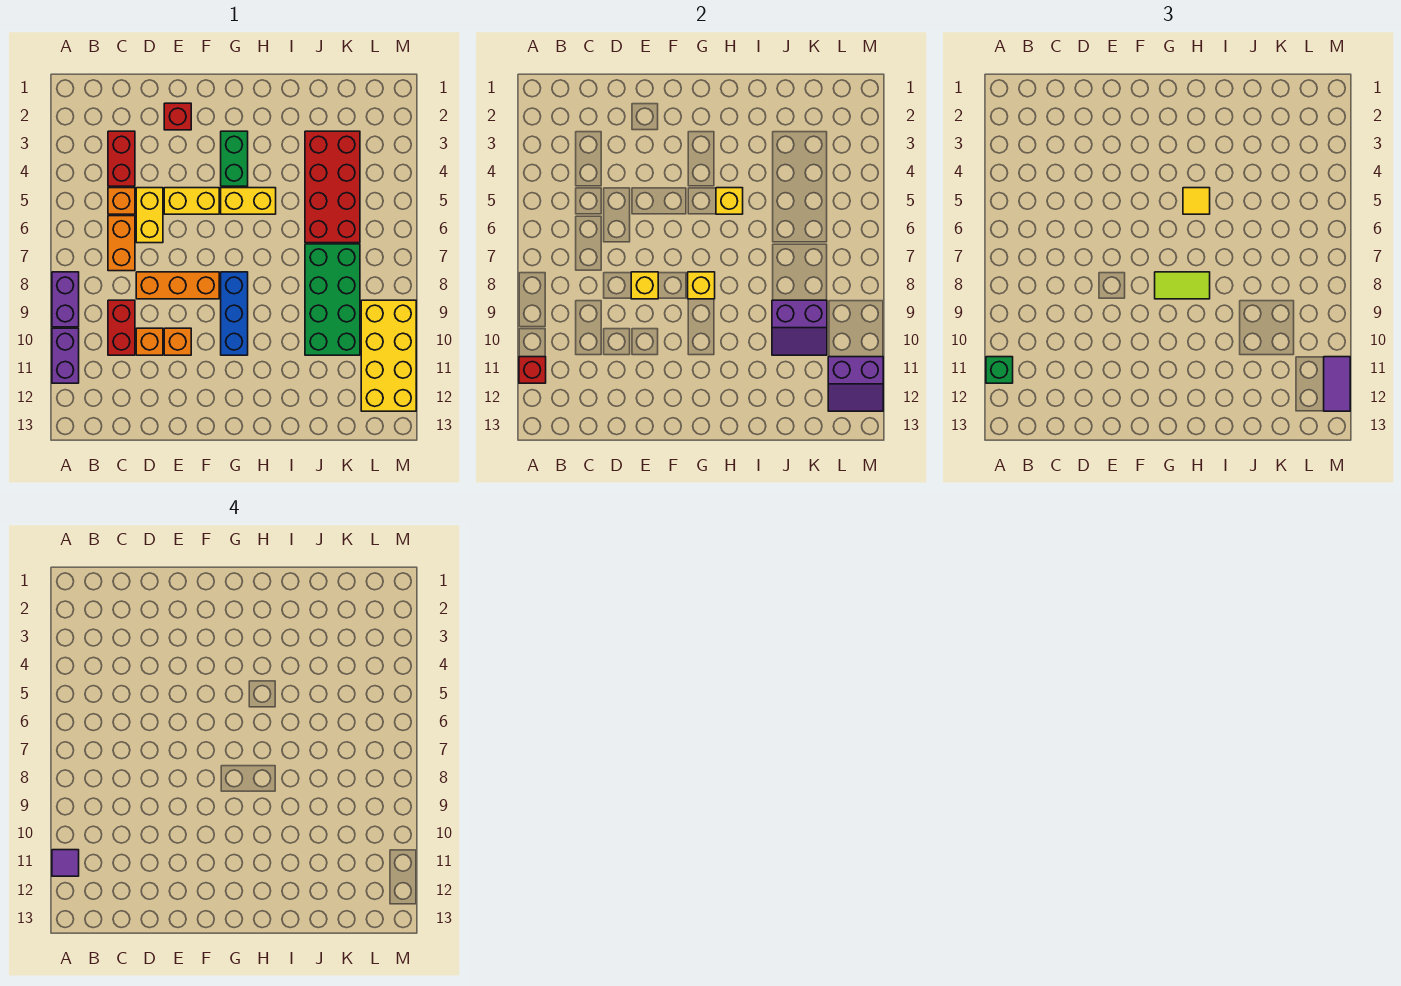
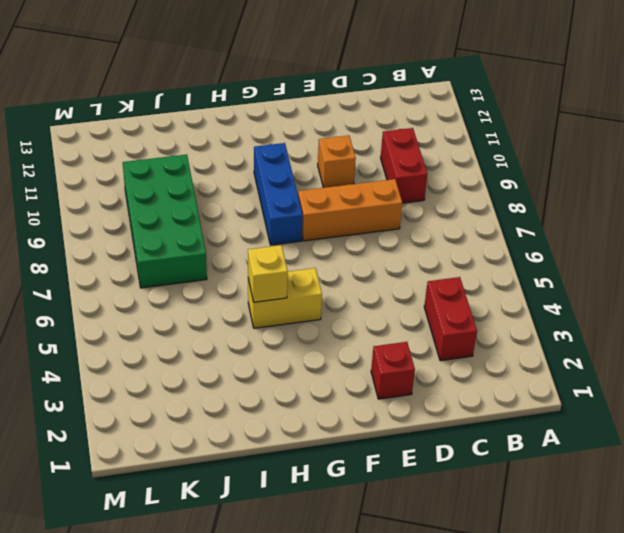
none -> purple 1x2 brick [52,272,79,327]
none -> purple 1x2 brick [52,328,79,383]
none -> orange 1x1 brick [108,188,135,214]

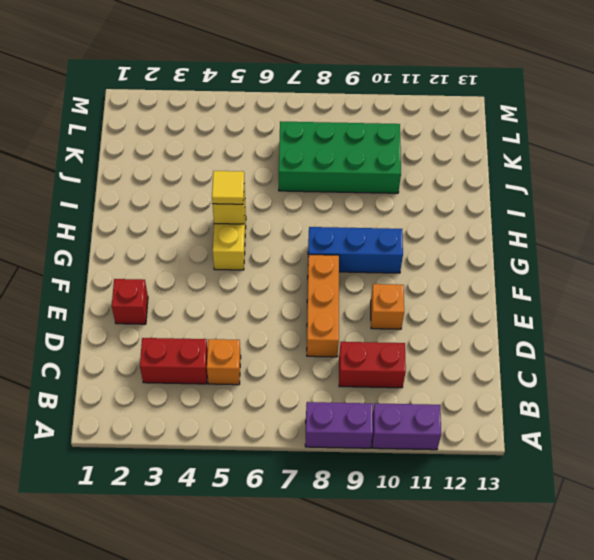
none -> orange 1x2 brick [108,216,135,271]
none -> yellow 1x2 brick [136,188,163,243]
none -> orange 1x1 brick [136,328,163,355]

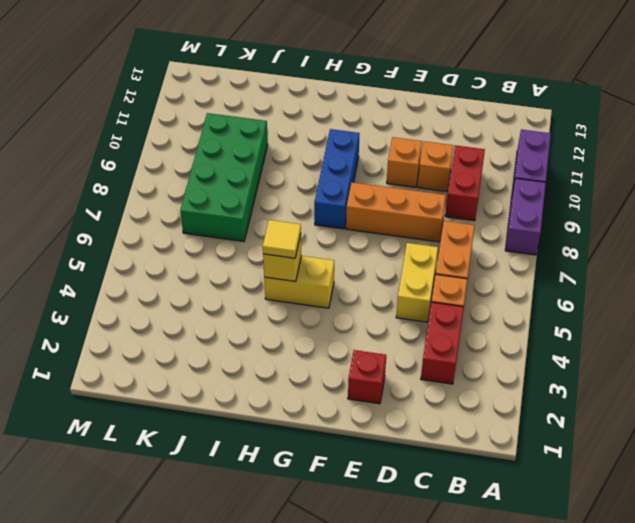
none -> yellow 1x2 brick [164,188,219,214]
none -> green 1x2 brick [221,131,248,186]
none -> red 2x4 brick [305,131,360,243]

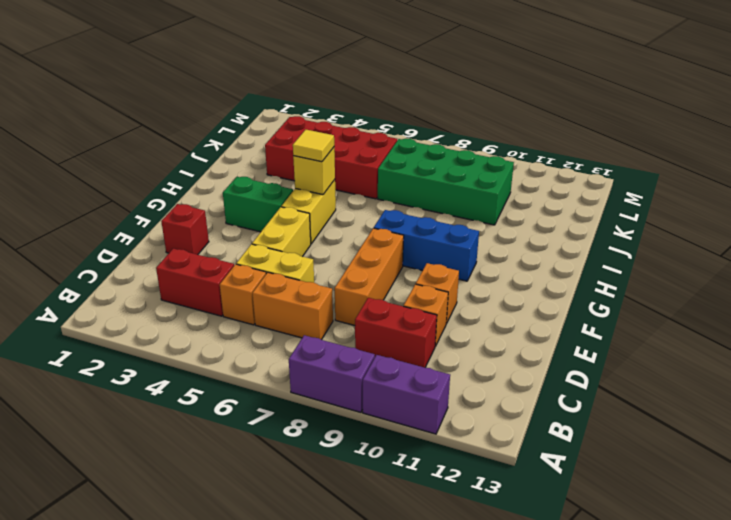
none -> yellow 2x4 brick [361,300,416,411]
none -> red 1x1 brick [519,357,546,383]
none -> yellow 1x1 brick [631,272,658,299]

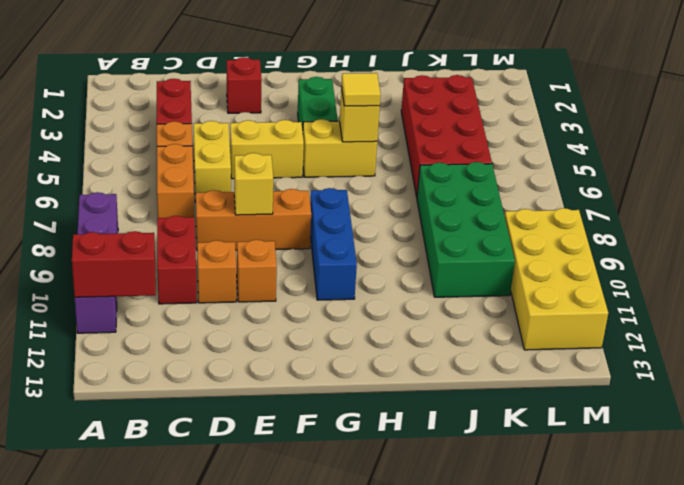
red 1x2 brick [72,231,156,297] -> red 1x1 brick [519,357,546,383]
none -> yellow 1x1 brick [688,272,715,299]
none -> purple 2x2 slope [772,300,827,355]
none -> purple 2x2 slope [828,357,883,411]

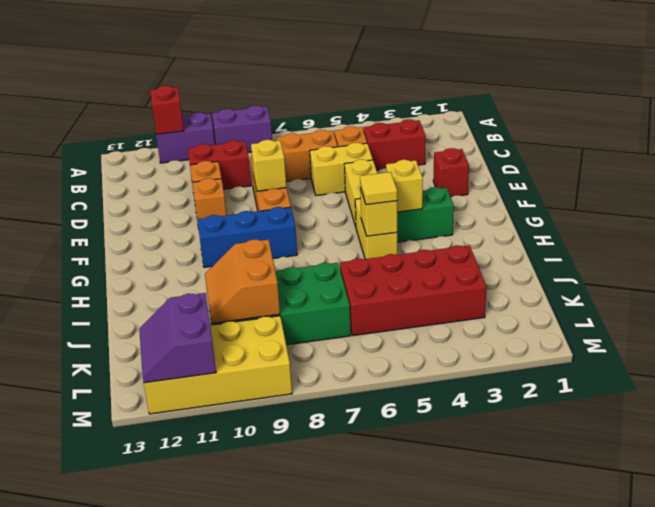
yellow 1x1 brick [386,160,423,212] -> yellow 1x1 brick moved to [688,272,715,299]
orange 2x2 slope [205,240,280,324] -> purple 2x2 slope [772,300,827,355]
none -> green 1x1 brick [986,357,1013,383]
none -> lime 1x2 tile [1155,272,1210,299]
none -> purple 1x2 tile [1324,357,1350,411]

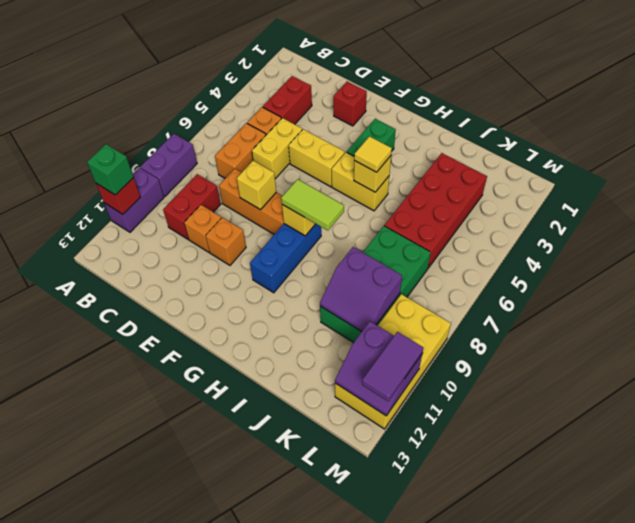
none -> purple 1x1 tile [52,850,79,876]

